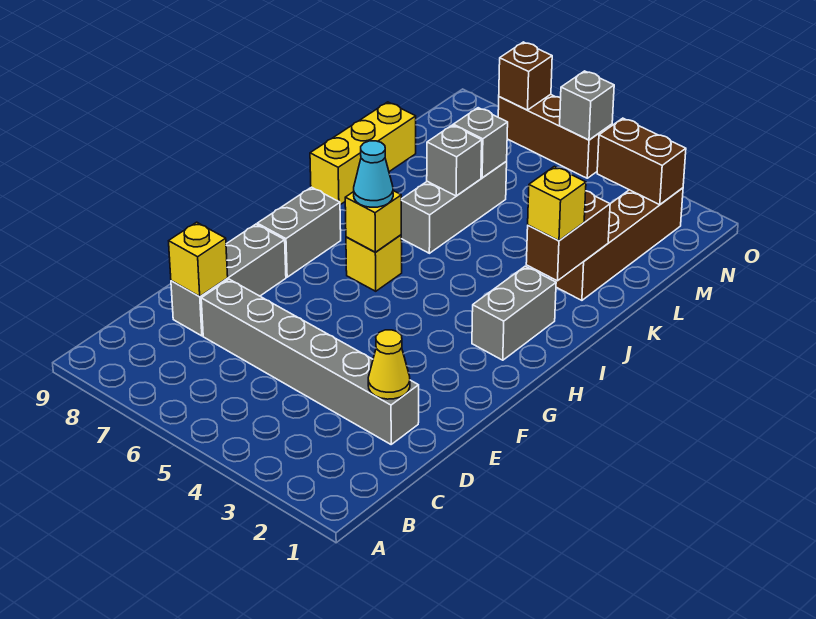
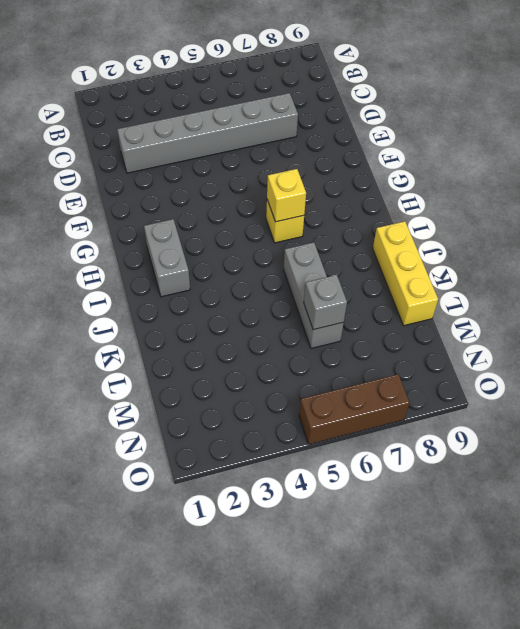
none -> grey 1x3 brick [171,224,286,336]
none -> grey 1x2 brick [257,187,341,277]
none -> brown 1x4 brick [551,188,683,300]

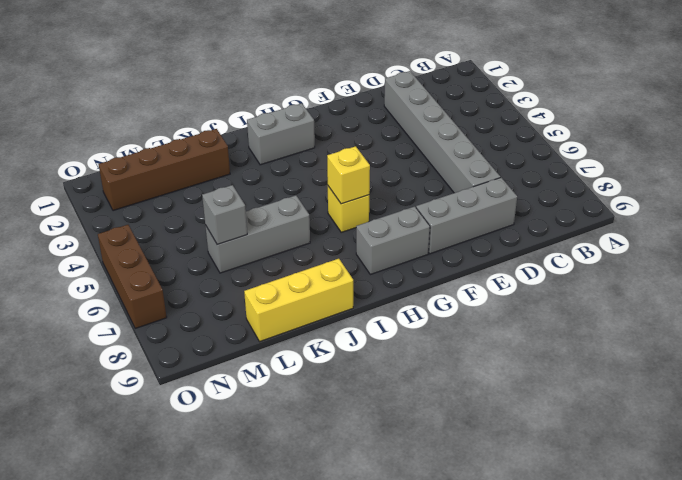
none -> yellow 1x1 cone [368,330,410,399]
none -> yellow 1x1 brick [169,222,228,297]
none -> brown 1x2 brick [526,191,610,281]

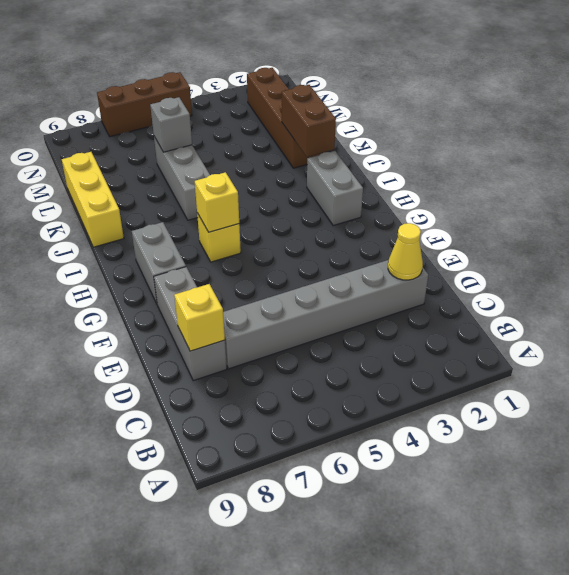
none -> grey 1x1 brick [427,125,482,196]
none -> brown 1x2 brick [597,118,686,205]
none -> grey 1x1 brick [560,71,614,140]

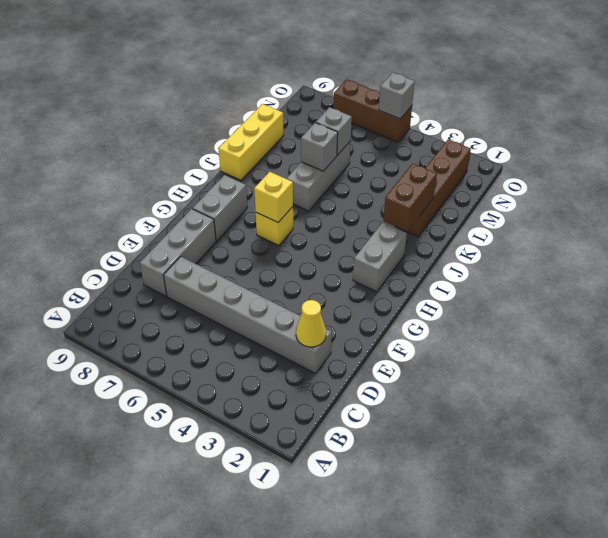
none -> yellow 1x1 brick [169,222,228,297]
none -> brown 1x2 brick [597,118,686,205]
none -> brown 1x1 brick [499,42,552,110]

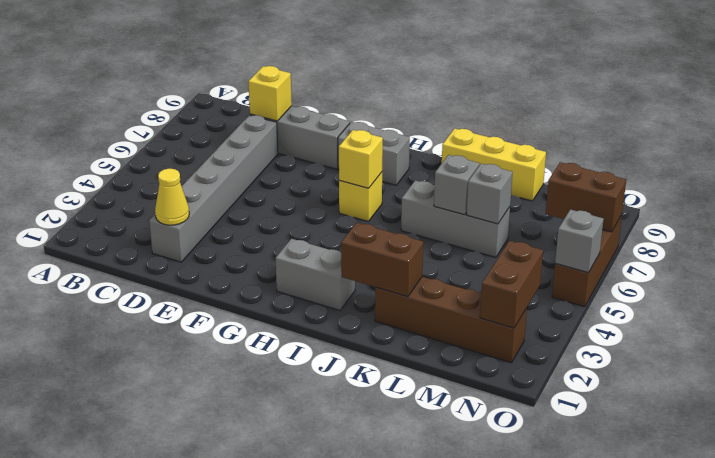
brown 1x2 brick [546,162,626,232] -> brown 1x1 brick [499,42,552,110]
none -> cyan 1x1 cone [354,141,393,207]
none -> yellow 1x1 brick [528,166,586,241]

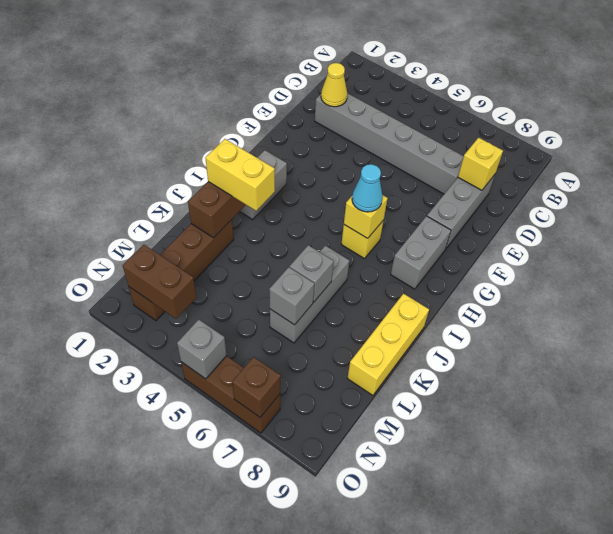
yellow 1x2 brick [206,139,275,211] -> yellow 1x1 brick [528,166,586,241]

